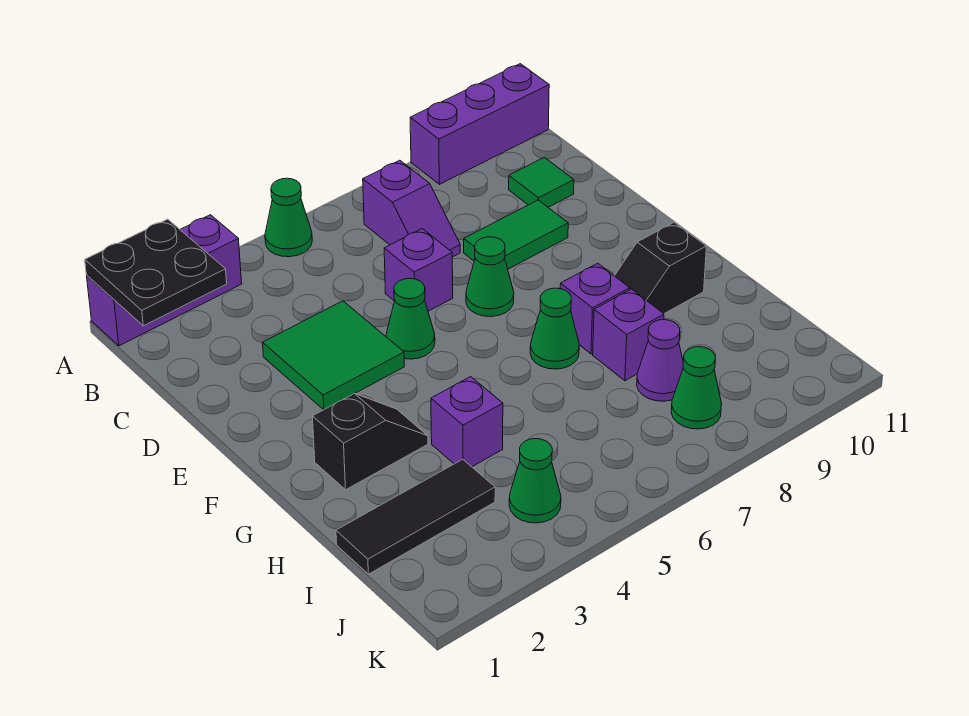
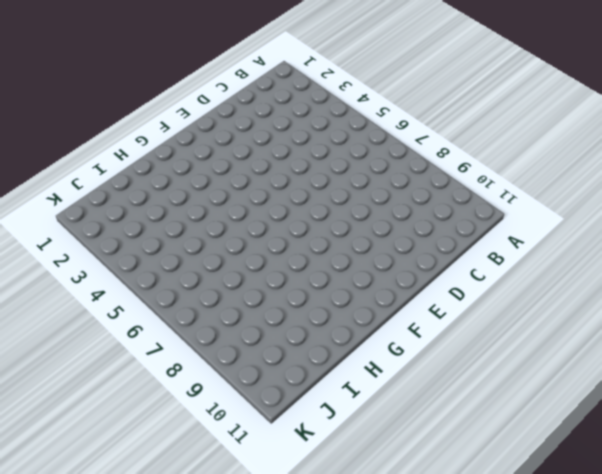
none -> purple 1x3 brick [87,215,242,346]
none -> green 1x1 cone [265,178,312,257]
none -> purple 1x3 brick [410,64,549,184]

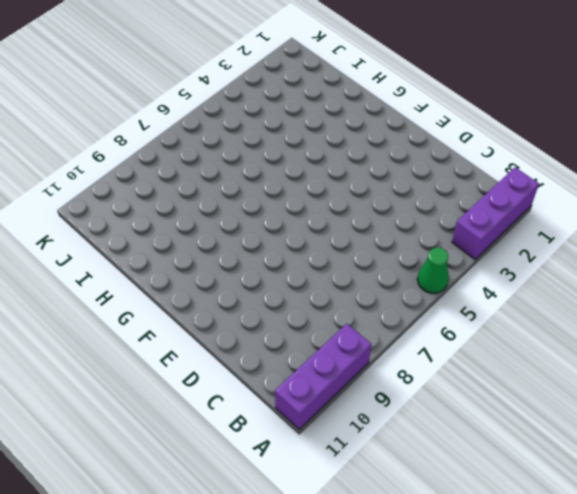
none -> purple 1x2 slope [363,160,460,257]
none -> green 1x1 tile [509,158,574,207]
none -> green 2x2 tile [263,301,404,410]

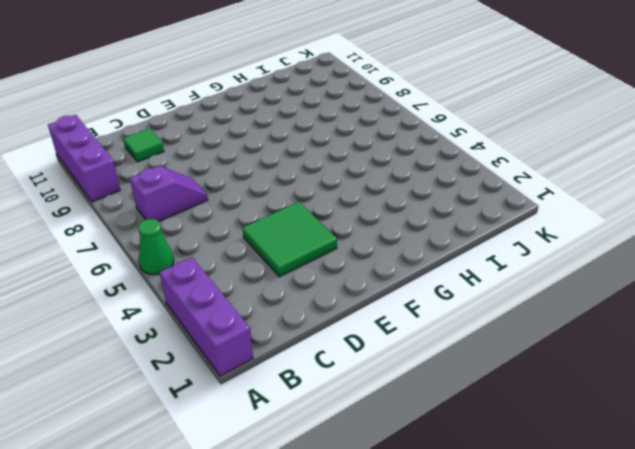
none -> purple 1x1 brick [384,229,453,311]
none -> green 1x2 tile [464,200,568,269]
none -> green 1x1 cone [386,278,435,359]

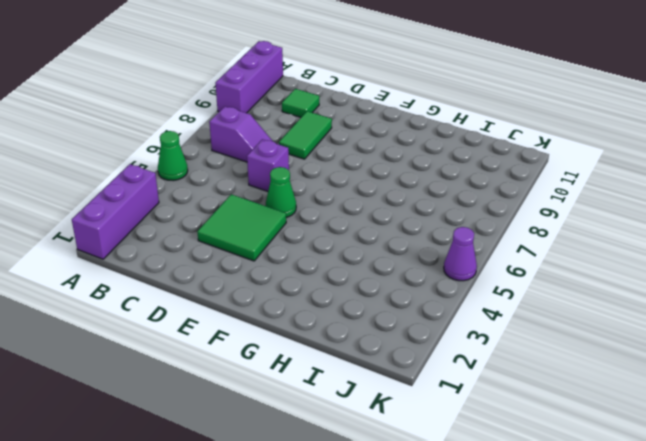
purple 1x1 cone [444,227,477,281] -> purple 1x1 cone moved to [637,320,683,401]
none -> green 1x1 cone [466,237,514,317]
none -> black 1x2 slope [312,394,428,490]
none -> green 1x1 cone [530,288,579,369]

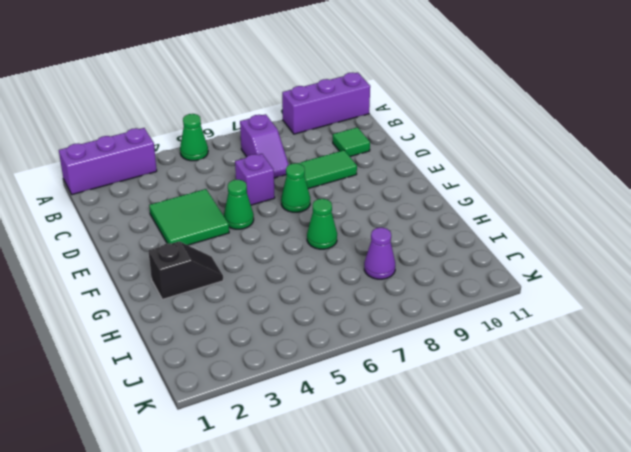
none -> purple 1x1 brick [560,263,630,354]
none -> black 1x2 slope [615,222,706,314]
none -> purple 1x1 brick [431,377,503,467]

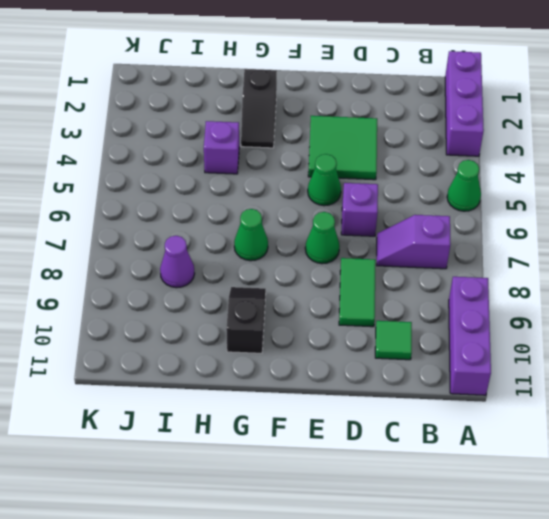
none -> purple 1x1 brick [560,263,630,354]
none -> purple 1x1 brick [593,289,664,381]
none -> black 1x3 tile [336,459,495,574]

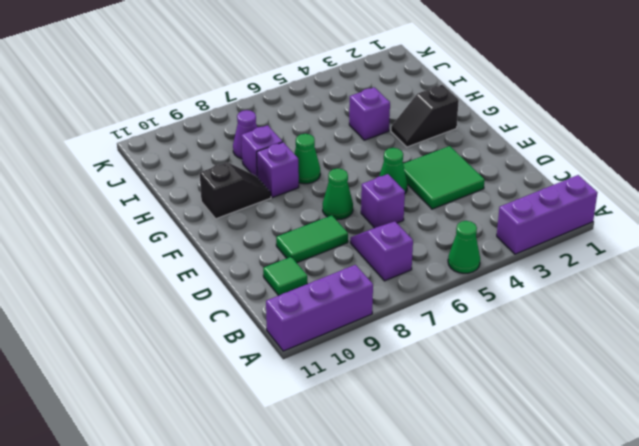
none -> black 1x3 tile [336,459,495,574]
none -> green 1x1 cone [509,439,561,523]
none -> green 1x1 cone [671,347,722,429]

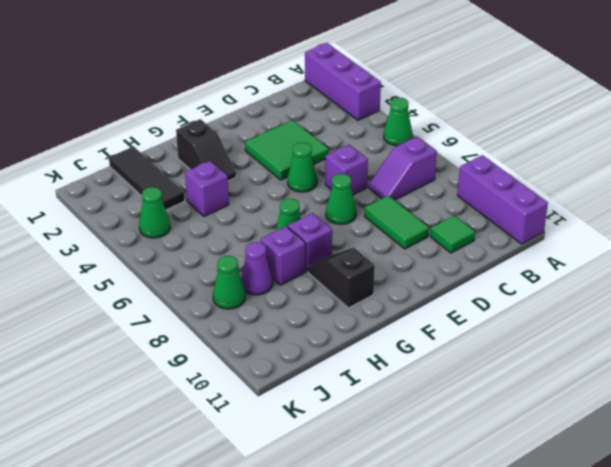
none -> black 2x2 plate [85,219,227,326]

